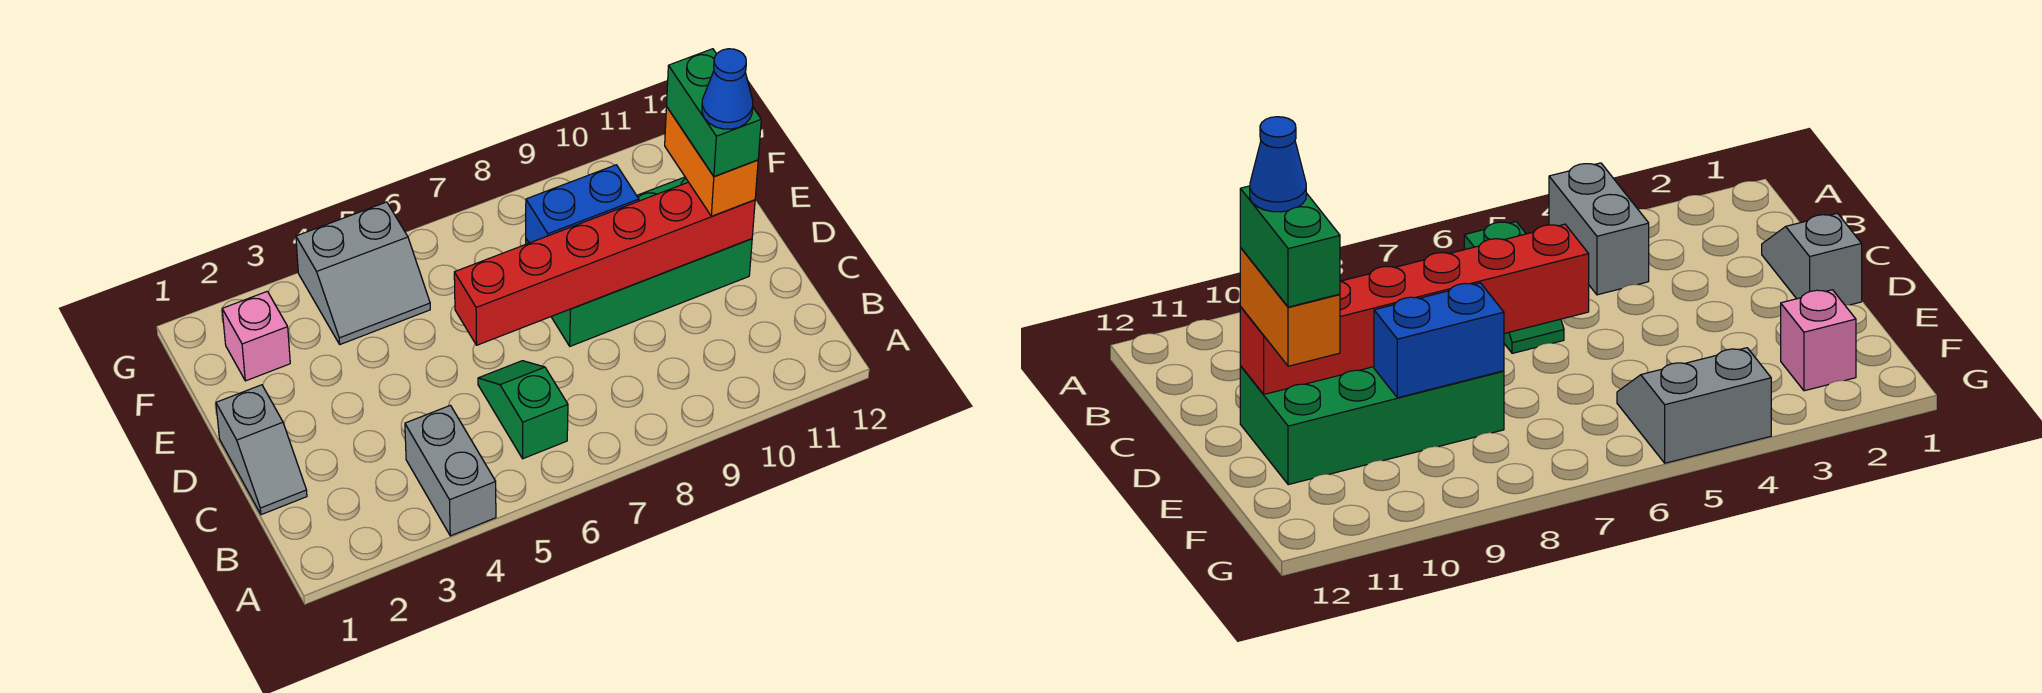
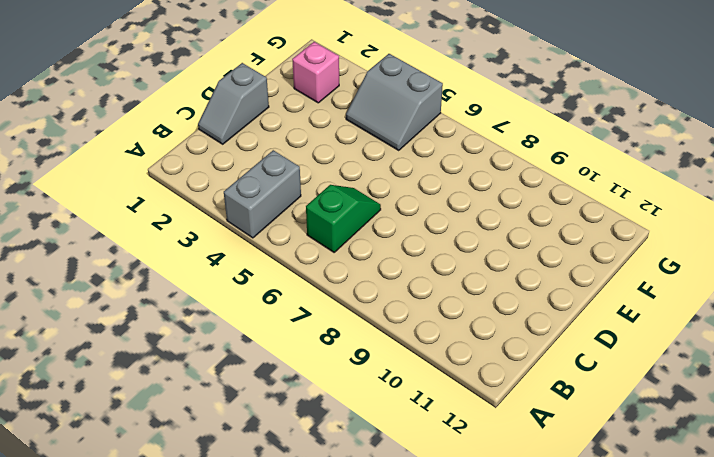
none -> green 2x4 brick [526,177,752,346]
none -> red 1x6 brick [454,182,755,345]

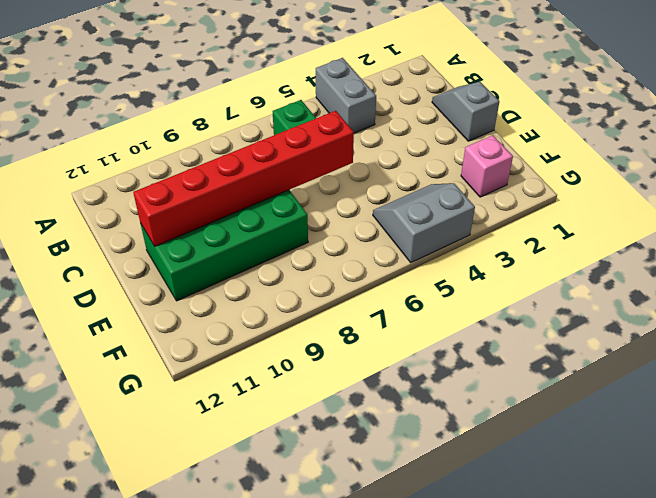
none -> blue 1x2 brick [526,165,639,243]
none -> orange 1x2 brick [665,107,758,216]

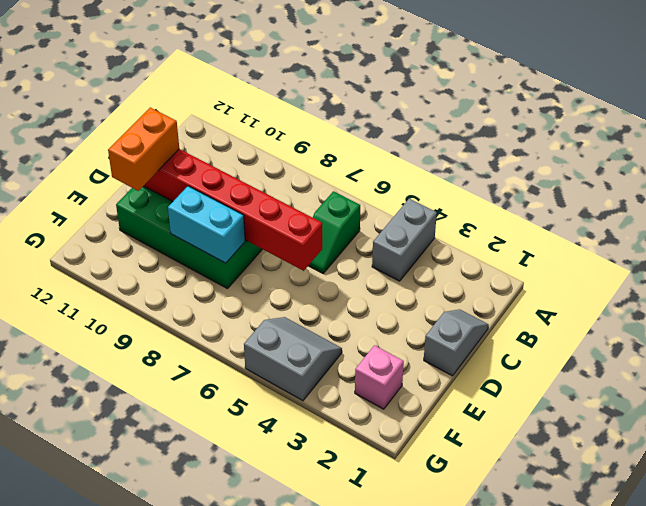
cyan 1x2 brick [168,186,245,263] -> blue 1x2 brick [526,165,639,243]
none -> green 1x2 brick [667,49,761,176]
none -> blue 1x1 cone [702,49,753,129]

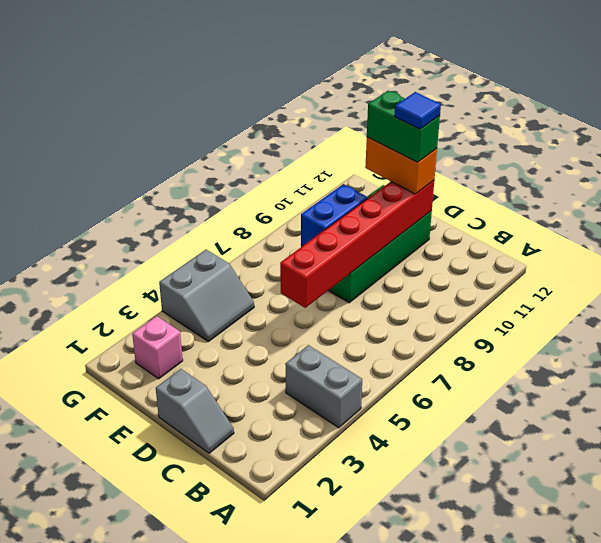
blue 1x1 tile [394,92,441,129] -> blue 1x1 cone [702,49,753,129]
none -> green 1x2 slope [478,361,568,459]

